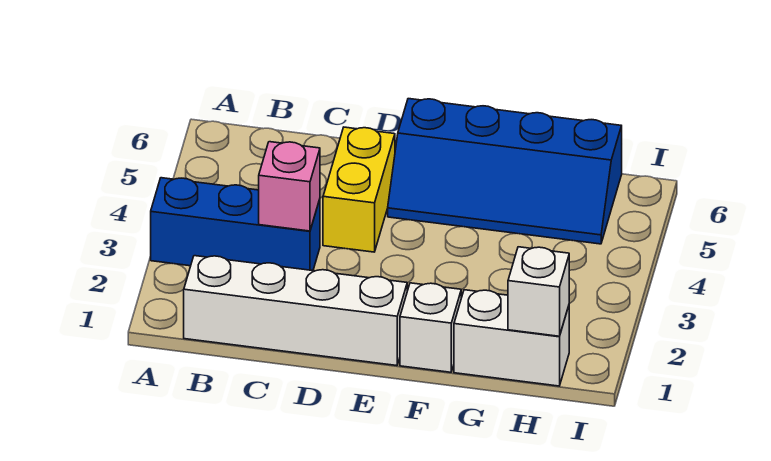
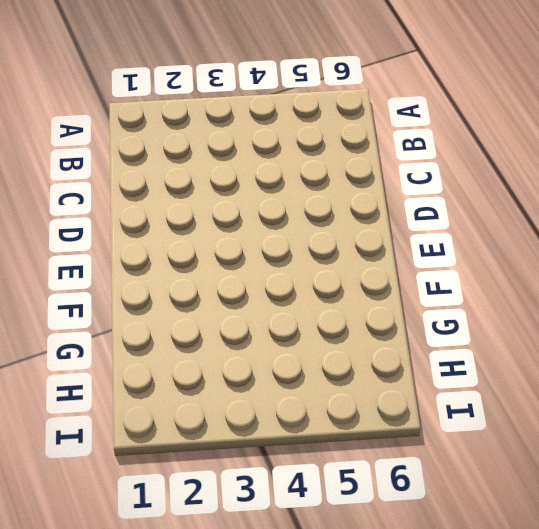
none -> blue 1x3 brick [151,178,320,271]
none -> white 1x4 brick [184,256,407,366]

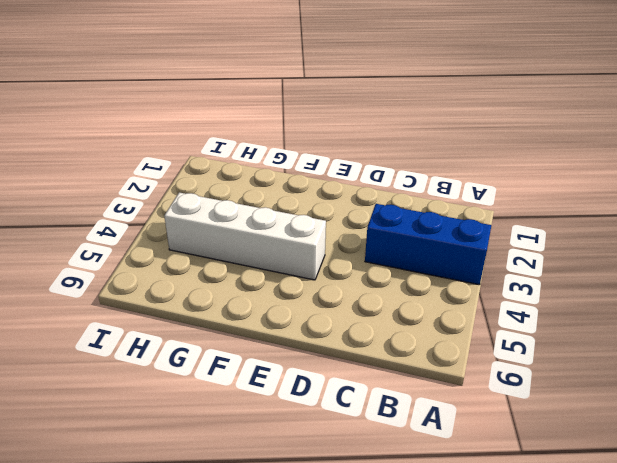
white 1x4 brick [164,192,326,280] -> white 1x4 brick moved to [184,256,407,366]
none -> yellow 1x2 brick [323,127,395,252]
none -> blue 2x4 slope [388,99,622,244]

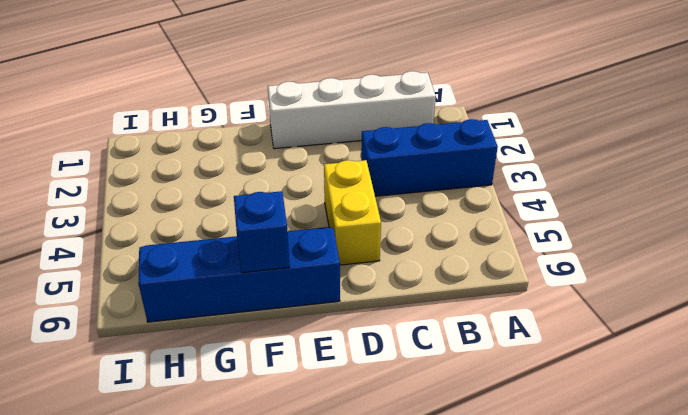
blue 1x1 brick [234,191,290,273] -> none
none -> white 1x1 brick [400,283,461,372]
none -> white 1x2 brick [454,290,569,386]

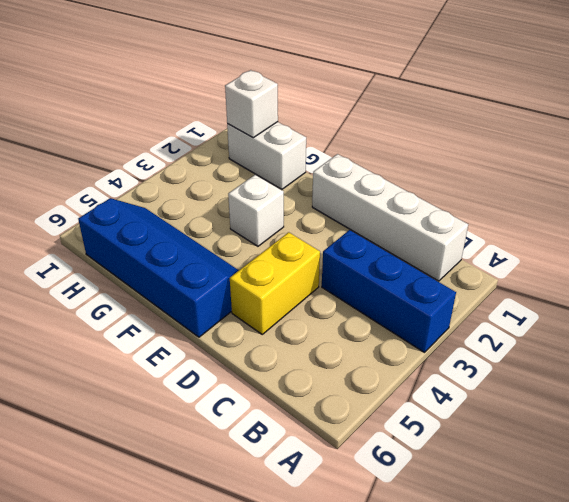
white 1x1 brick [228,175,284,246] -> white 1x1 brick moved to [400,283,461,372]
none -> pink 1x1 brick [259,142,320,231]

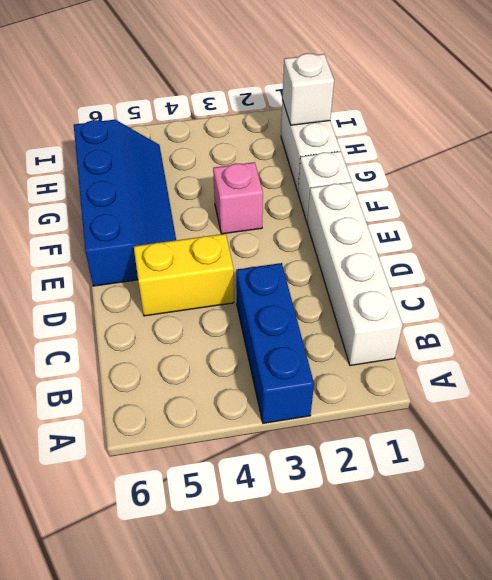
pink 1x1 brick [213,162,263,234] -> pink 1x1 brick moved to [259,142,320,231]

